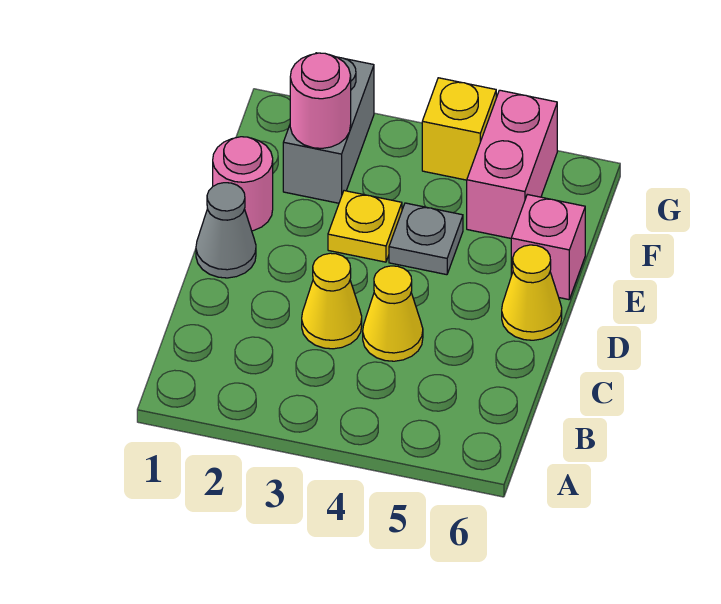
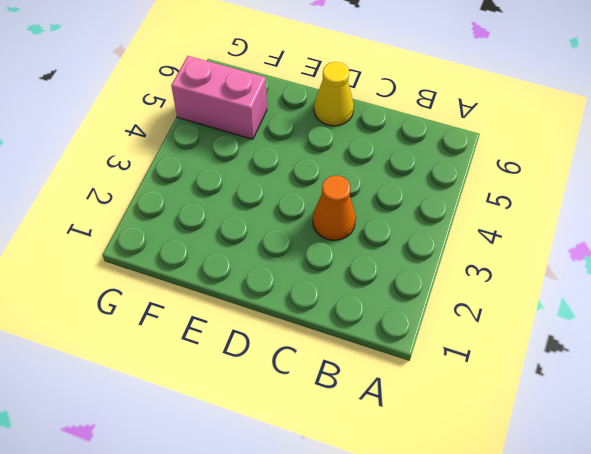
orange 1x1 cone [313,176,356,240] -> yellow 1x1 cone [302,253,362,349]
none -> yellow 1x1 cone [363,266,423,361]
none -> grey 1x1 cone [196,183,256,278]
none -> pink 1x1 round brick [213,137,273,231]

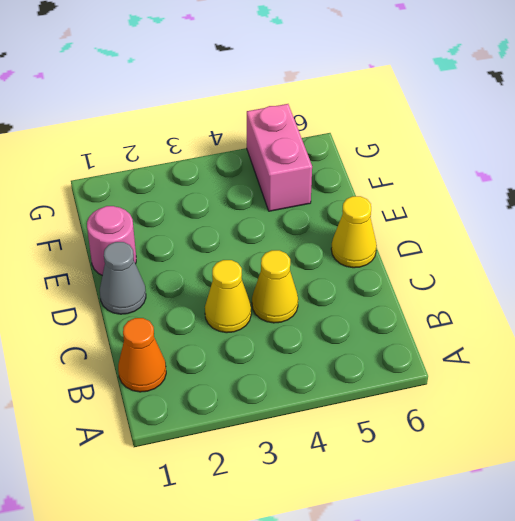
orange 1x1 cone [118,318,166,392] -> none
none -> yellow 1x1 plate [328,191,402,262]
none -> grey 1x1 plate [389,203,463,275]
none -> pink 1x1 brick [511,194,585,300]

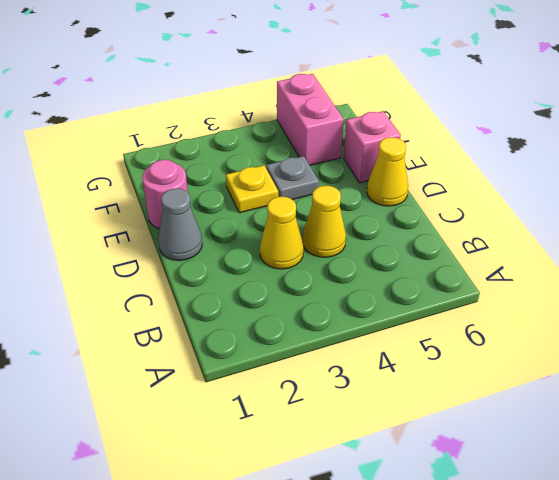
none -> grey 1x2 brick [283,53,374,203]
none -> yellow 1x1 brick [422,78,496,180]
none -> pink 1x1 round brick [290,53,351,148]

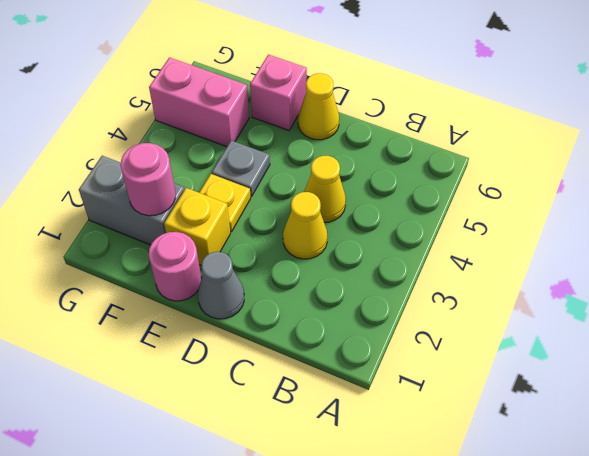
yellow 1x1 brick [164,188,230,266] -> yellow 1x1 brick moved to [422,78,496,180]

